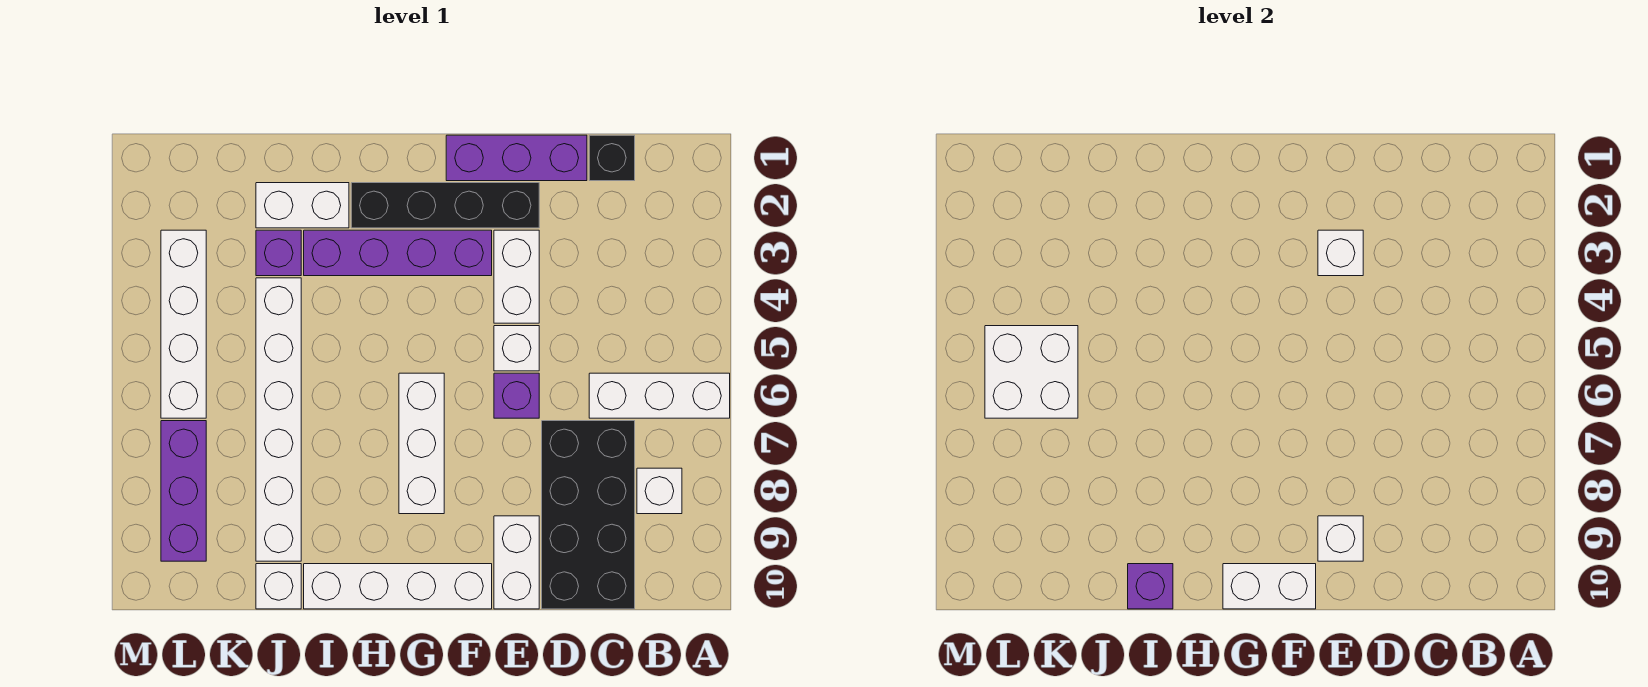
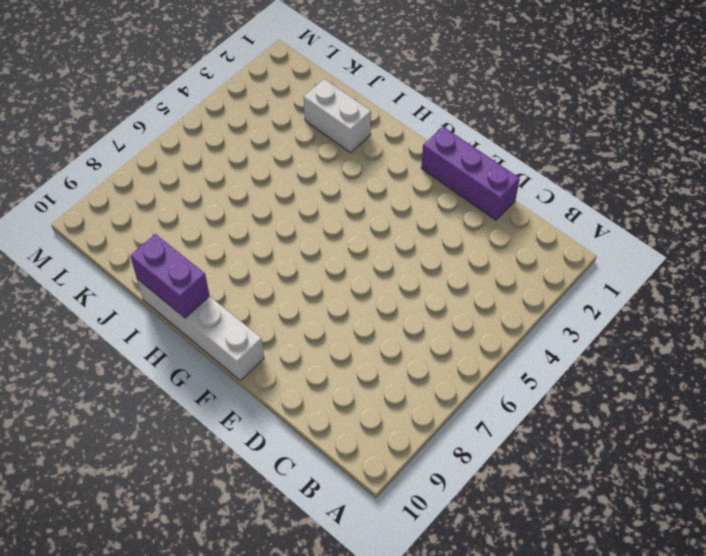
purple 1x2 brick [130,234,210,318] -> purple 1x1 brick [1128,564,1173,609]
none -> white 1x3 brick [589,373,730,418]
none -> white 1x1 brick [637,468,682,514]
none -> black 1x1 brick [589,135,635,181]

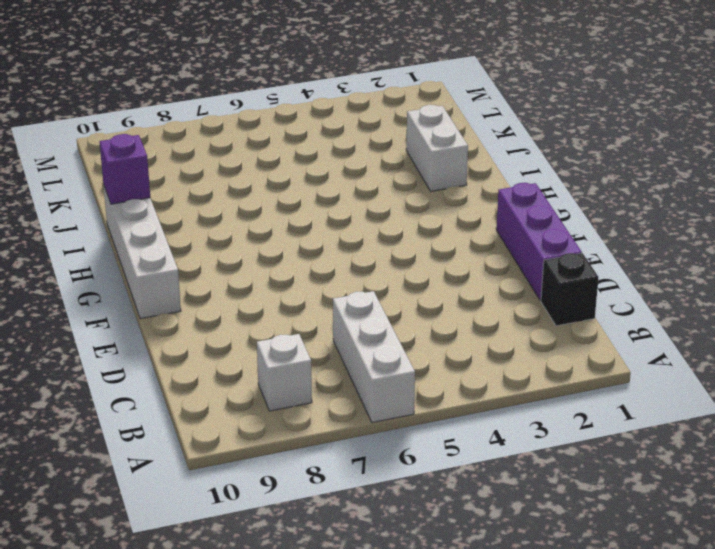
none -> black 2x4 brick [542,421,635,609]
none -> black 1x4 brick [351,183,539,228]
none -> white 1x2 brick [494,230,539,323]

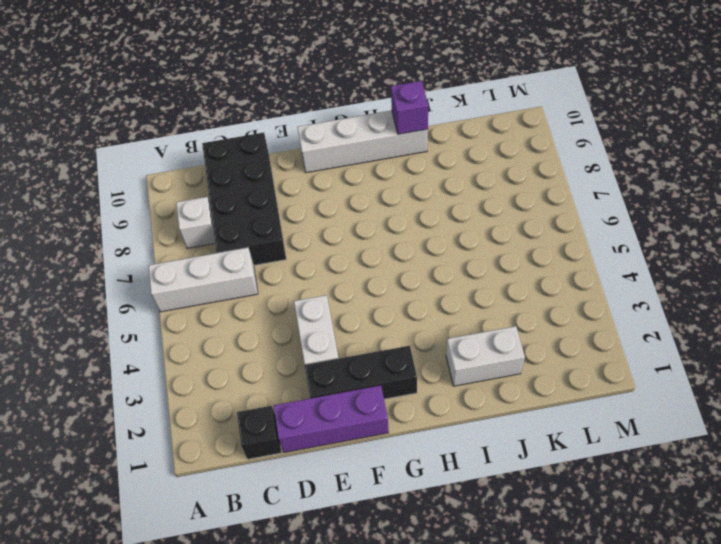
black 1x3 brick [305,346,417,399] -> black 1x4 brick [351,183,539,228]
none -> white 1x1 brick [494,326,539,371]
none -> purple 1x1 brick [494,373,539,418]
none -> white 1x2 brick [494,516,539,609]

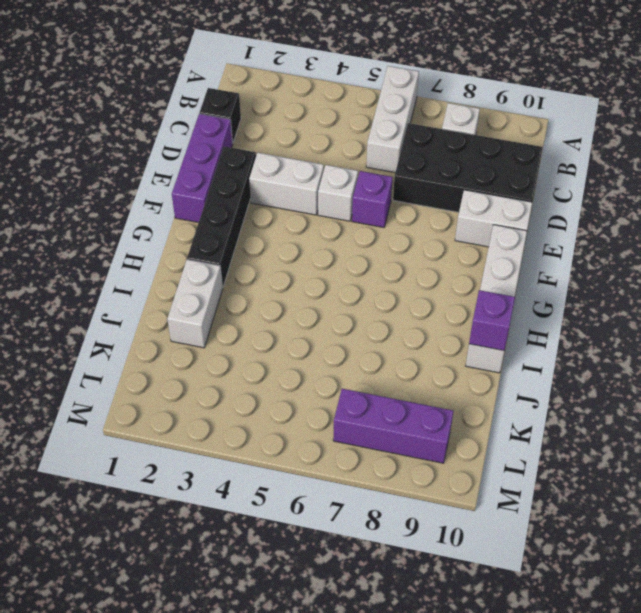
none -> purple 1x4 brick [304,230,492,276]
none -> white 1x3 brick [399,373,444,514]
none -> purple 1x1 brick [256,230,301,276]

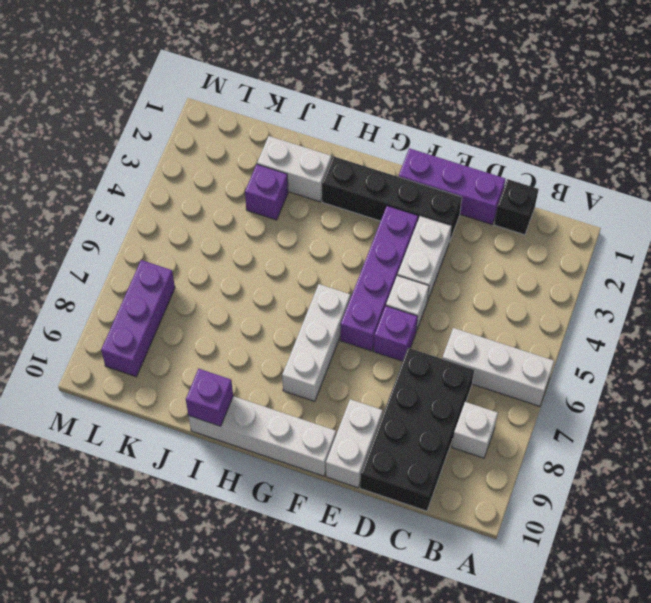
purple 1x4 brick [340,206,418,351] -> purple 1x4 brick turned to [304,230,492,276]
none -> white 1x6 brick [256,278,301,561]
none -> white 1x1 brick [256,564,301,609]
none -> white 1x4 brick [161,230,206,418]

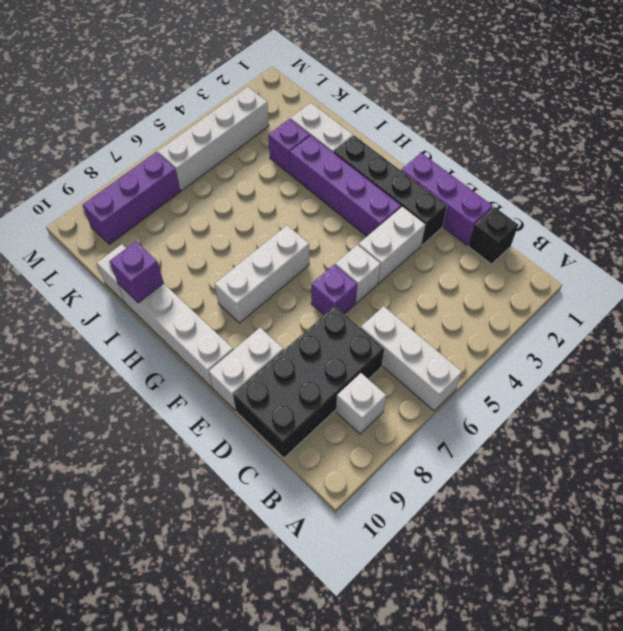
none -> white 1x6 brick [256,278,301,561]
none -> white 1x1 brick [1318,230,1363,276]
none -> white 1x1 brick [1318,516,1363,561]

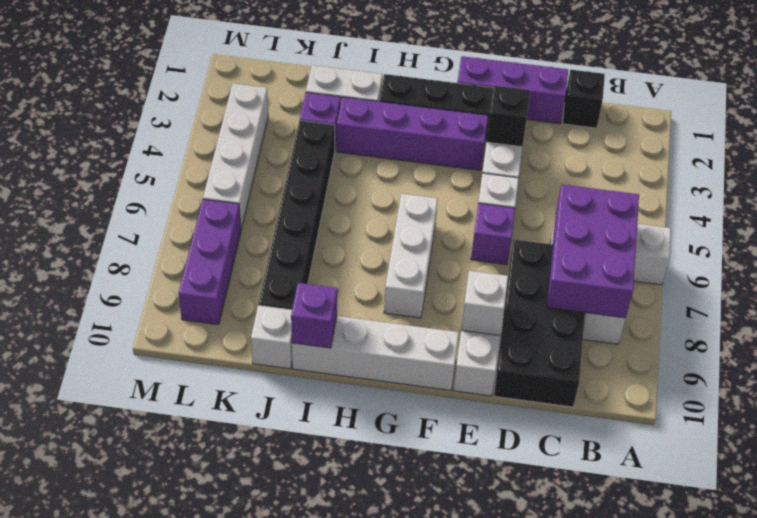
purple 2x3 brick [547,184,639,318] -> none
black 1x1 brick [487,86,530,147] -> white 1x1 brick [1318,230,1363,276]
black 1x6 brick [259,120,335,310] -> white 1x6 brick [256,278,301,561]
none -> white 1x2 brick [1223,564,1316,609]
none -> white 2x2 brick [985,326,1078,418]

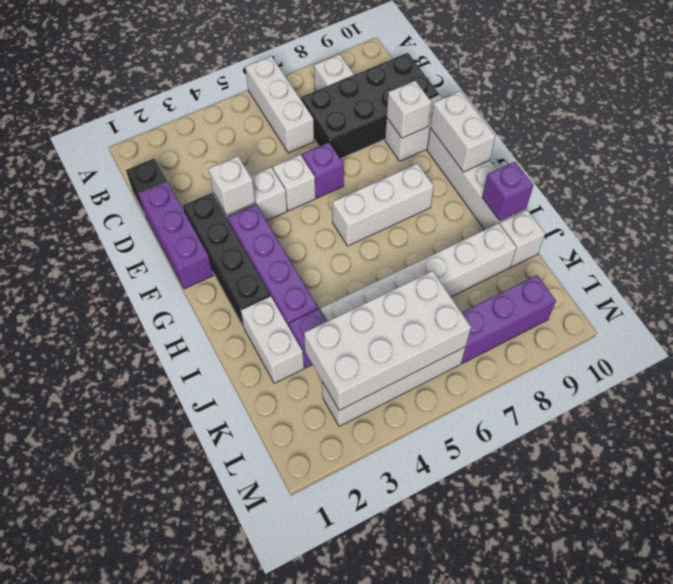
white 2x4 brick [304,271,471,410] -> white 2x2 brick [985,326,1078,418]

